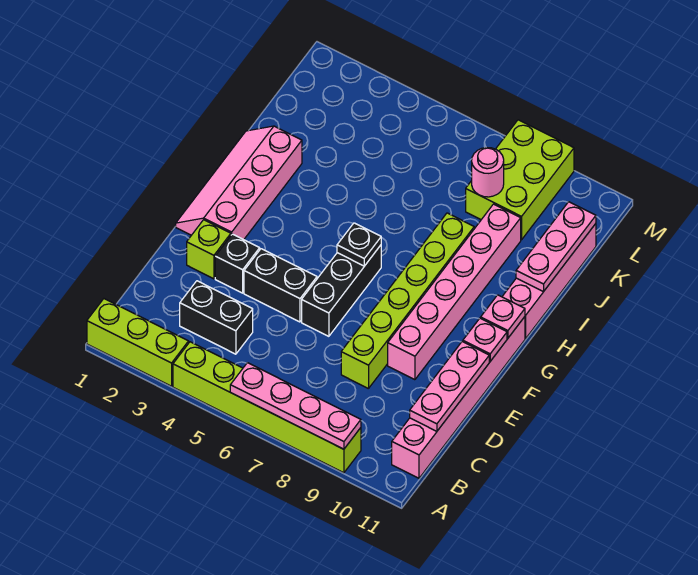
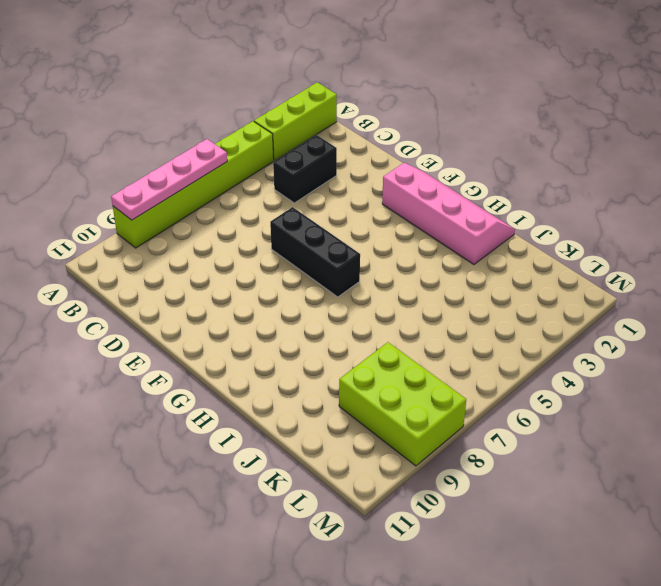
none -> pink 1x6 brick [392,317,525,478]
none -> lime 1x6 brick [341,213,474,389]
none -> lime 1x1 brick [187,220,231,279]

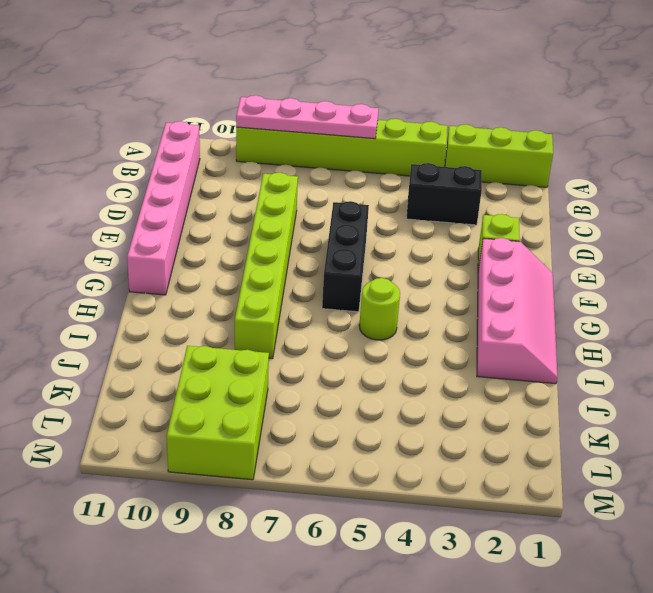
lime 1x1 round brick [359,278,400,340] -> none
none -> black 1x1 brick [215,234,260,293]
none -> black 1x2 brick [244,249,317,322]
none -> pink 1x6 brick [388,204,521,380]

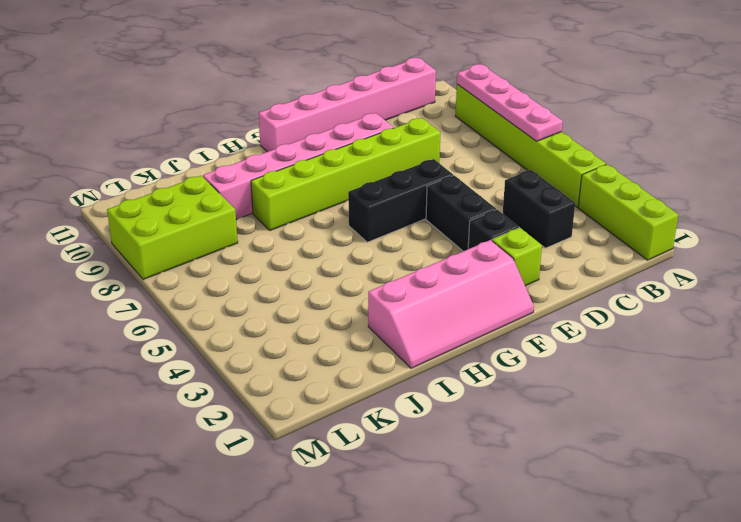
none -> pink 1x4 brick [502,224,596,338]
none -> pink 1x3 plate [410,342,489,431]
none -> pink 1x1 plate [463,318,507,361]

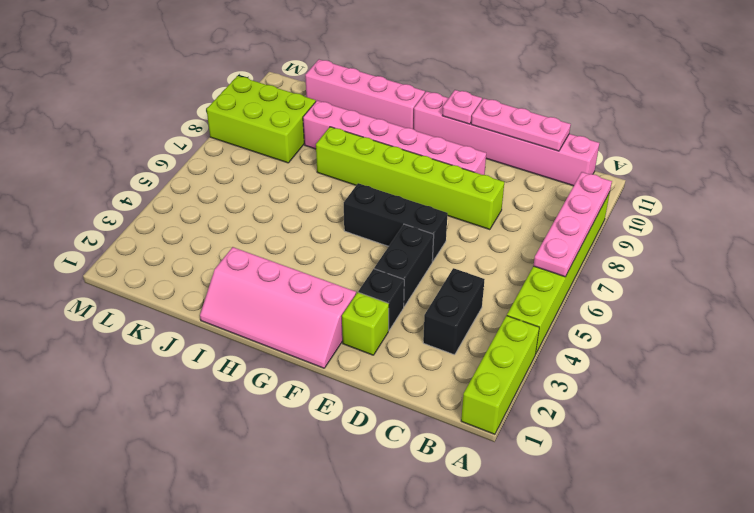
none -> black 1x1 plate [337,223,381,266]
none -> pink 1x1 plate [481,295,525,338]
none -> pink 1x3 plate [516,202,596,292]

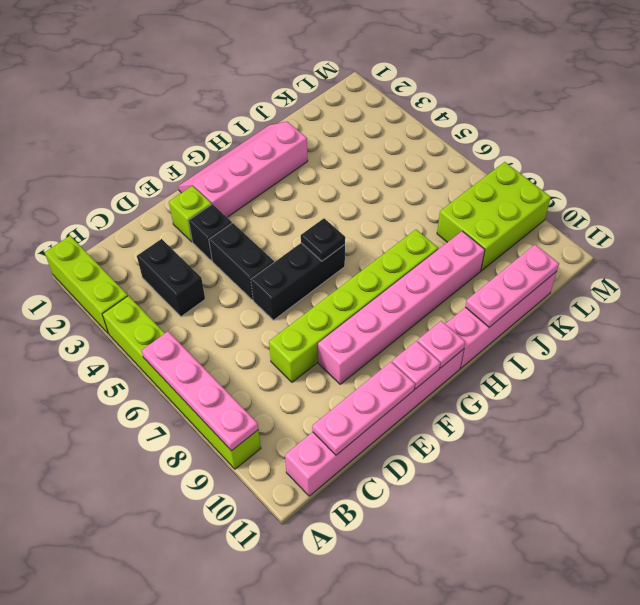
none -> pink 1x1 round brick [472,147,504,197]

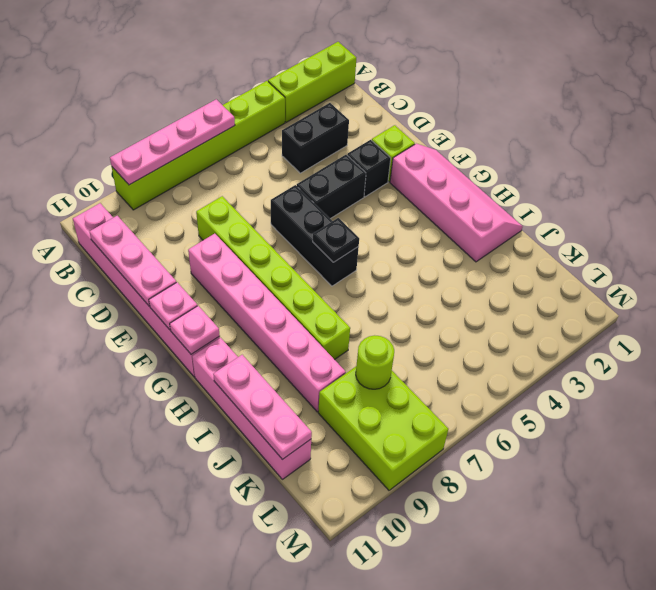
lime 1x1 round brick [356,335,394,389] -> pink 1x1 round brick [472,147,504,197]

